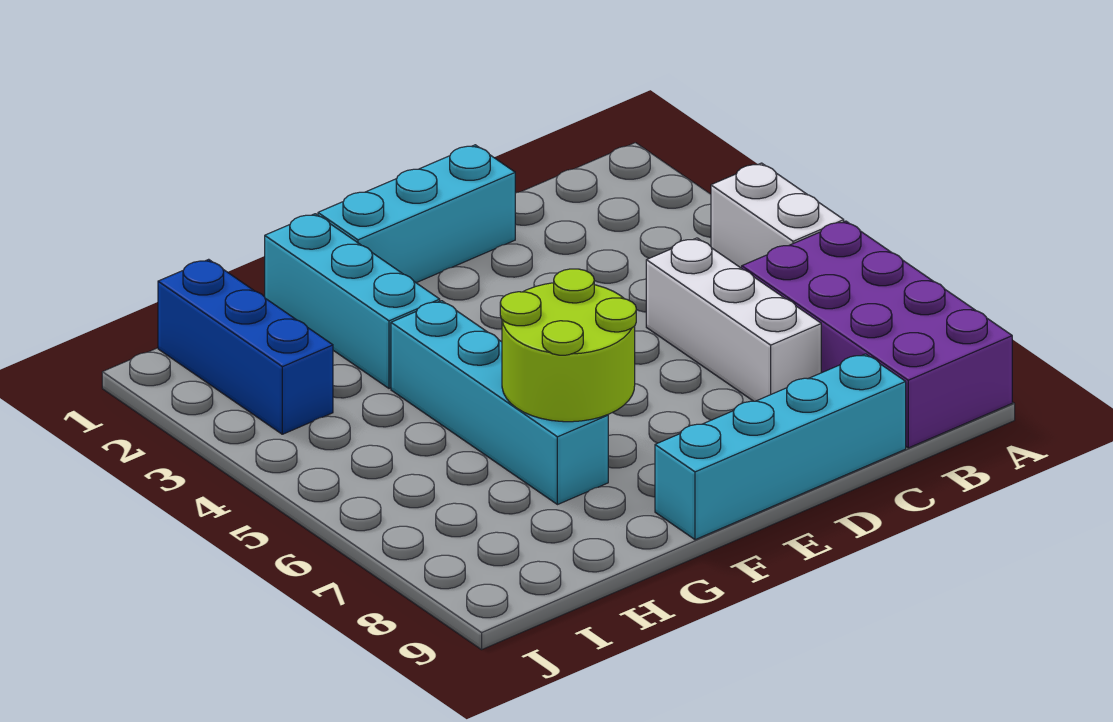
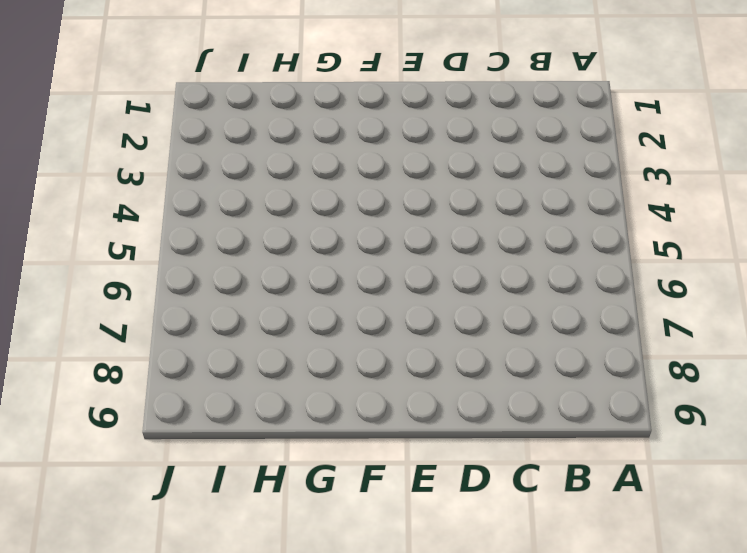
none -> white 1x2 brick [711,163,844,268]
none -> purple 2x4 brick [742,221,1012,448]

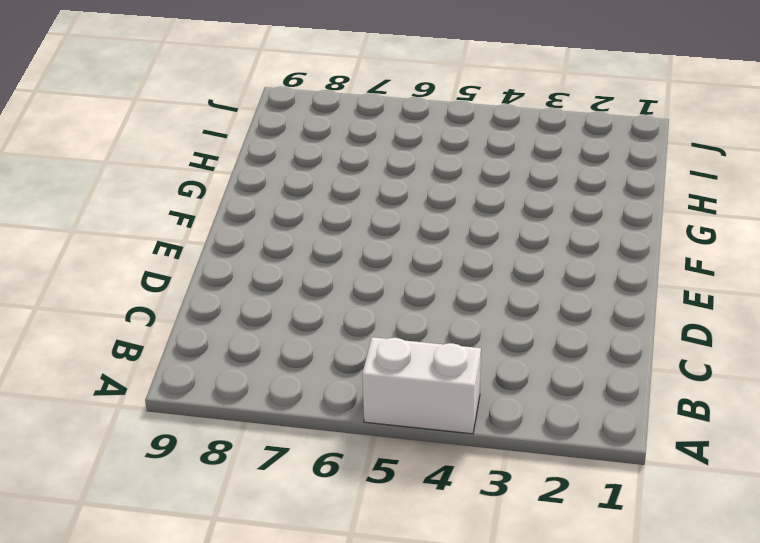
none -> purple 2x4 brick [742,221,1012,448]
none -> white 1x3 brick [646,238,821,401]

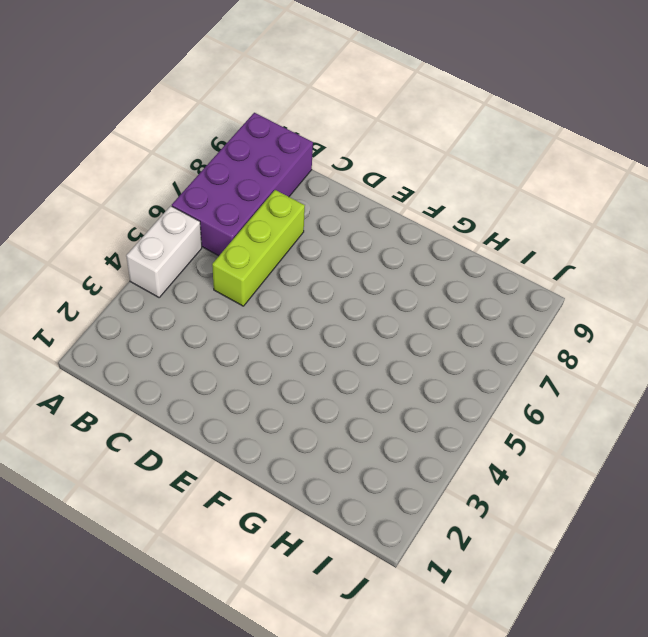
lime 1x3 brick [212,190,305,306] -> white 1x3 brick [646,238,821,401]
none -> cyan 1x4 brick [655,354,906,540]
none -> cyan 1x3 brick [318,145,515,283]

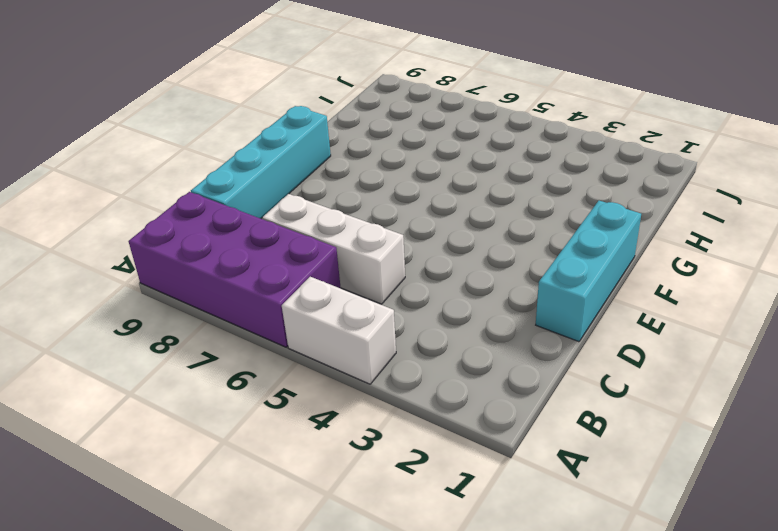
none -> cyan 1x3 brick [265,214,440,388]
none -> cyan 1x4 brick [391,301,608,505]

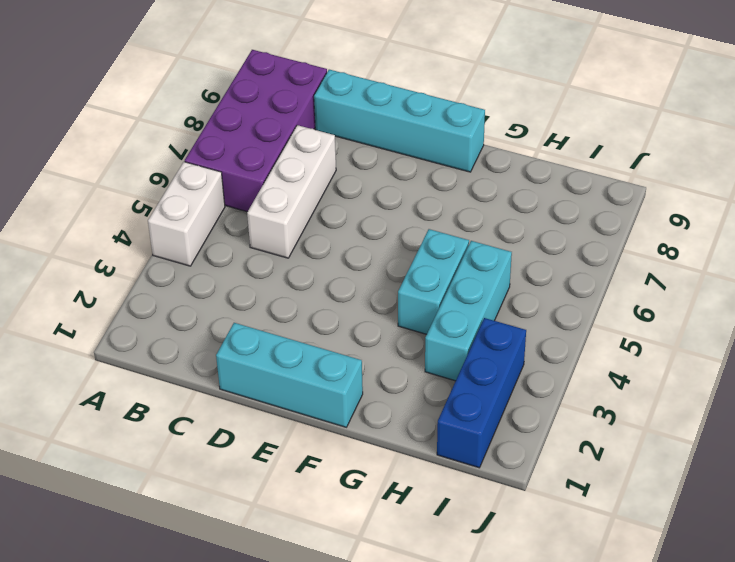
cyan 1x2 brick [398,229,469,334] -> cyan 1x4 brick [391,301,608,505]
cyan 1x3 brick [425,241,512,381] -> cyan 1x3 brick moved to [265,214,440,388]
none -> lime 2x2 round brick [500,269,636,422]

